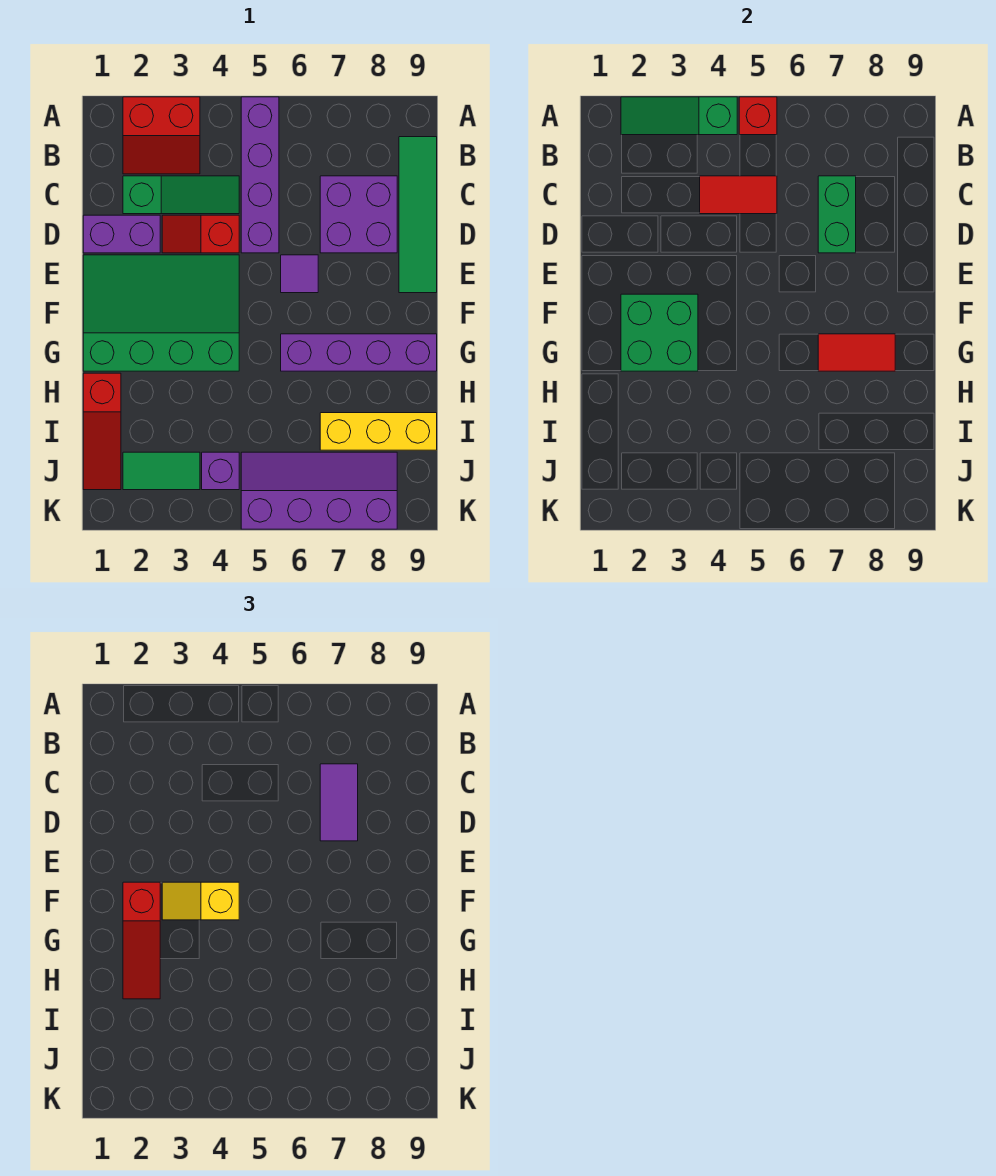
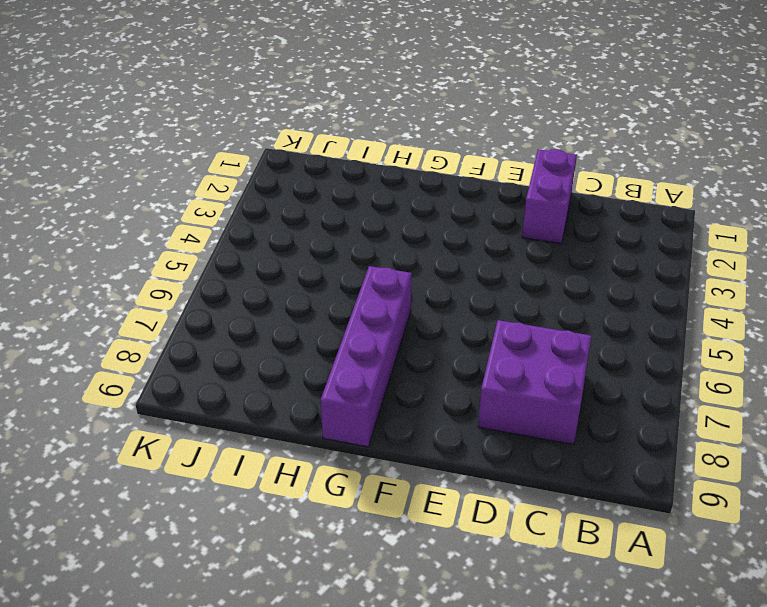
none -> red 2x2 slope [123,97,200,174]
none -> purple 1x4 brick [241,97,279,253]
none -> green 1x4 tile [399,137,437,293]

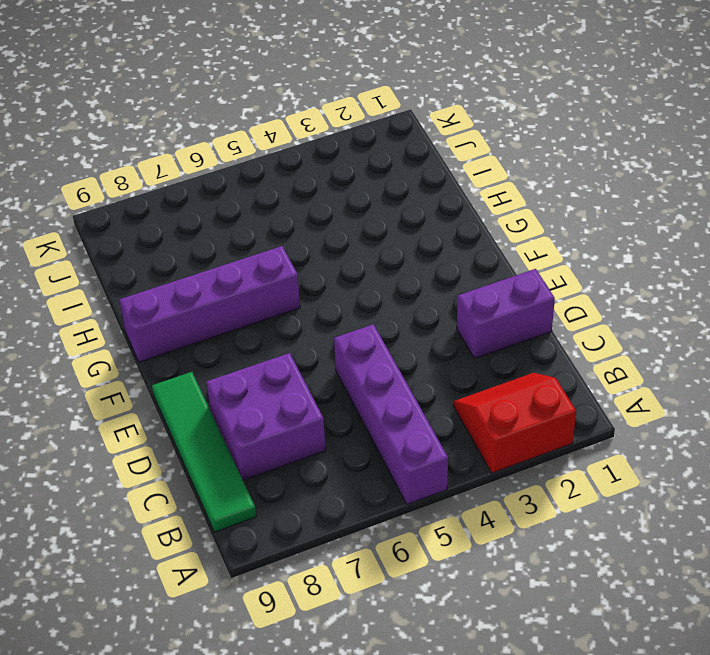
none -> green 1x3 slope [123,176,239,214]
none -> red 1x2 slope [162,215,239,253]
none -> green 3x4 slope [83,255,239,371]

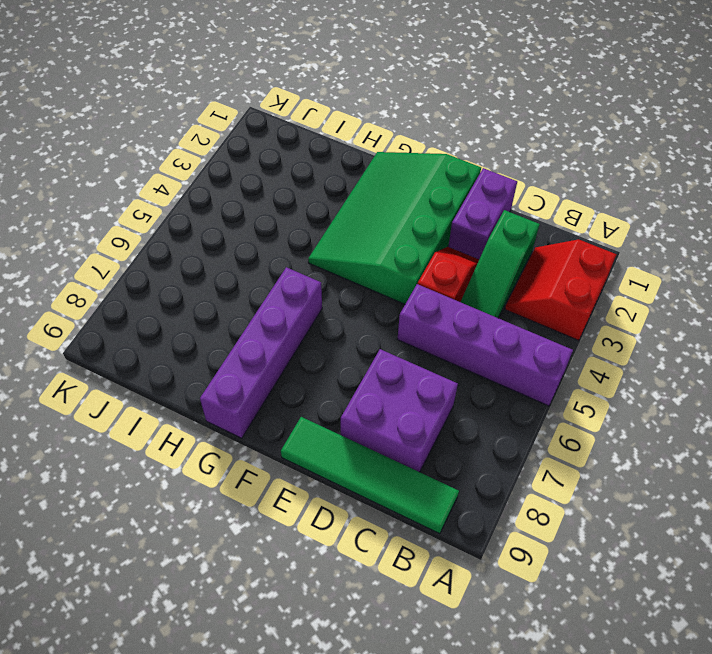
green 3x4 slope [308,152,481,304] -> green 3x4 slope turned to [83,255,239,371]
none -> purple 1x1 tile [281,255,318,293]
none -> red 1x3 slope [83,373,121,490]
none -> yellow 1x3 brick [320,413,437,450]

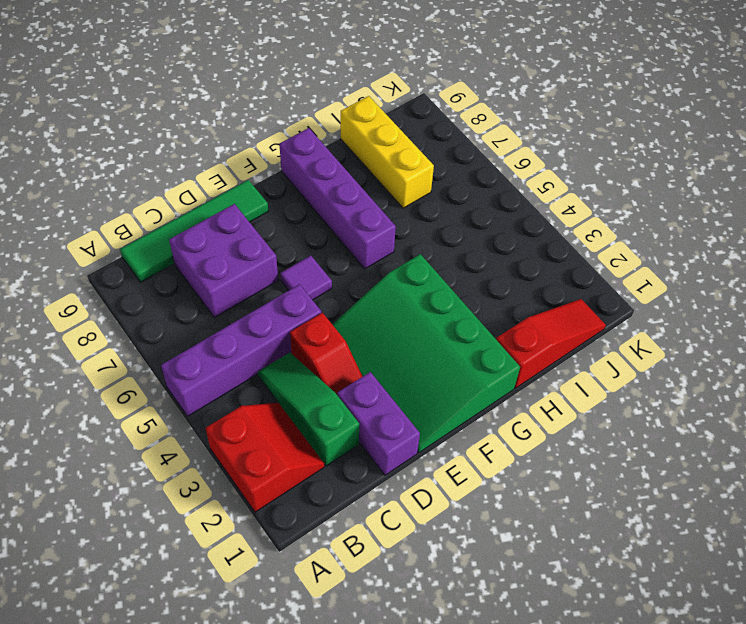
none -> green 1x2 tile [123,452,200,490]
none -> purple 1x1 brick [202,452,239,490]
none -> purple 2x4 slope [241,452,397,529]

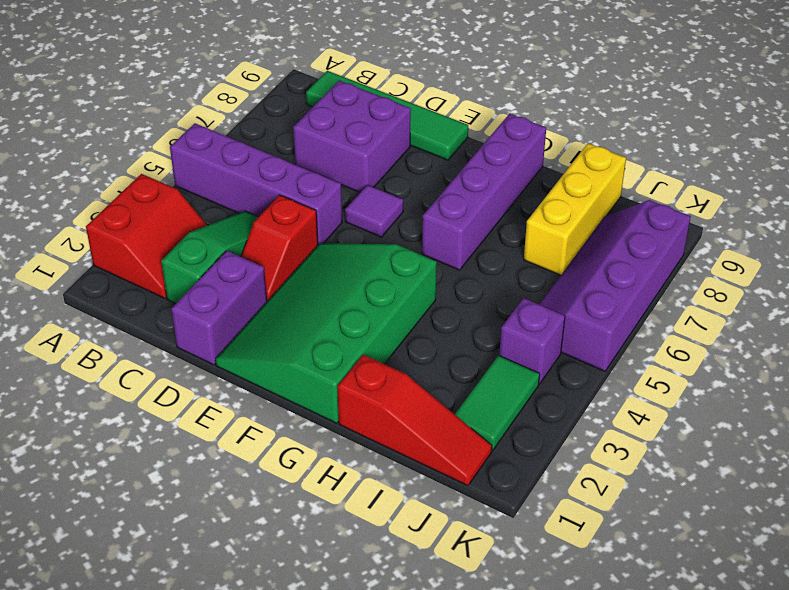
none -> green 1x3 slope [621,97,737,135]
none -> red 1x1 brick [739,97,777,135]
none -> red 1x2 tile [700,176,777,214]

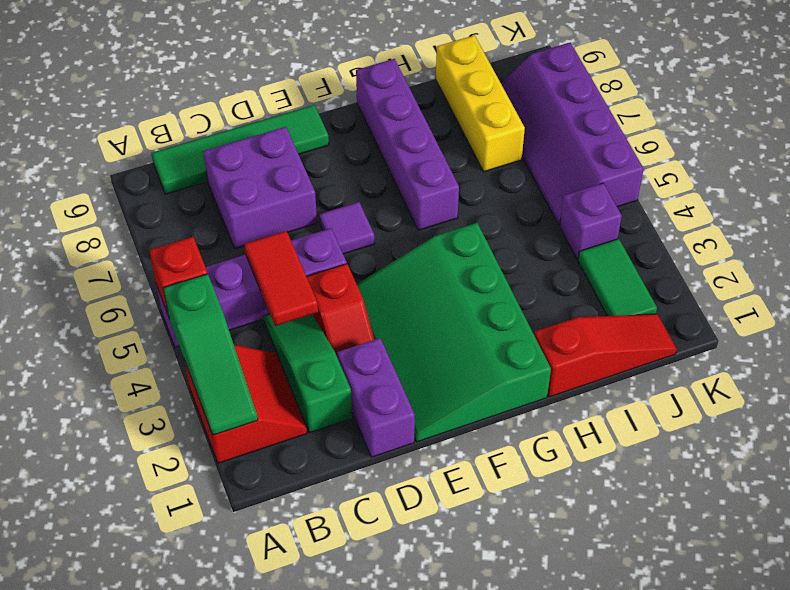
none -> green 1x2 brick [818,176,856,253]
none -> green 2x2 brick [621,294,698,371]
none -> red 1x2 tile [818,334,895,371]

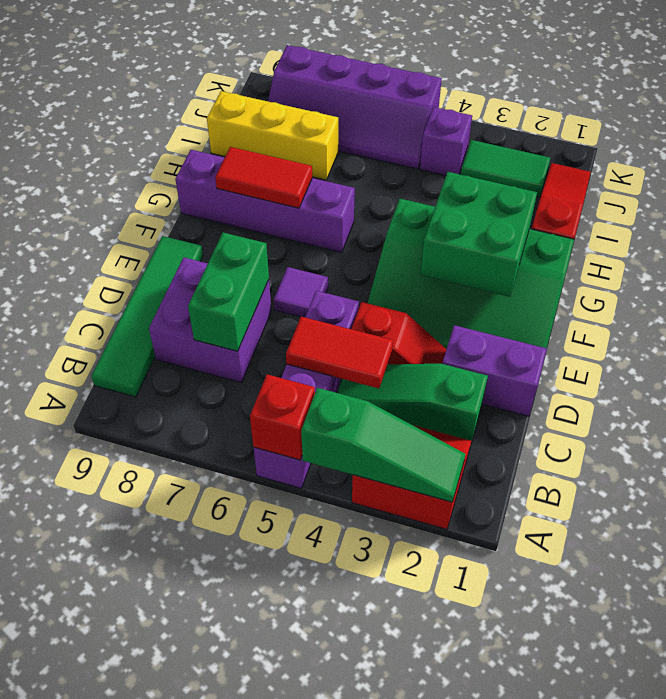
none -> purple 1x2 tile [320,764,358,841]
none -> red 1x3 slope [123,882,160,999]
none -> yellow 1x2 slope [162,882,239,920]

